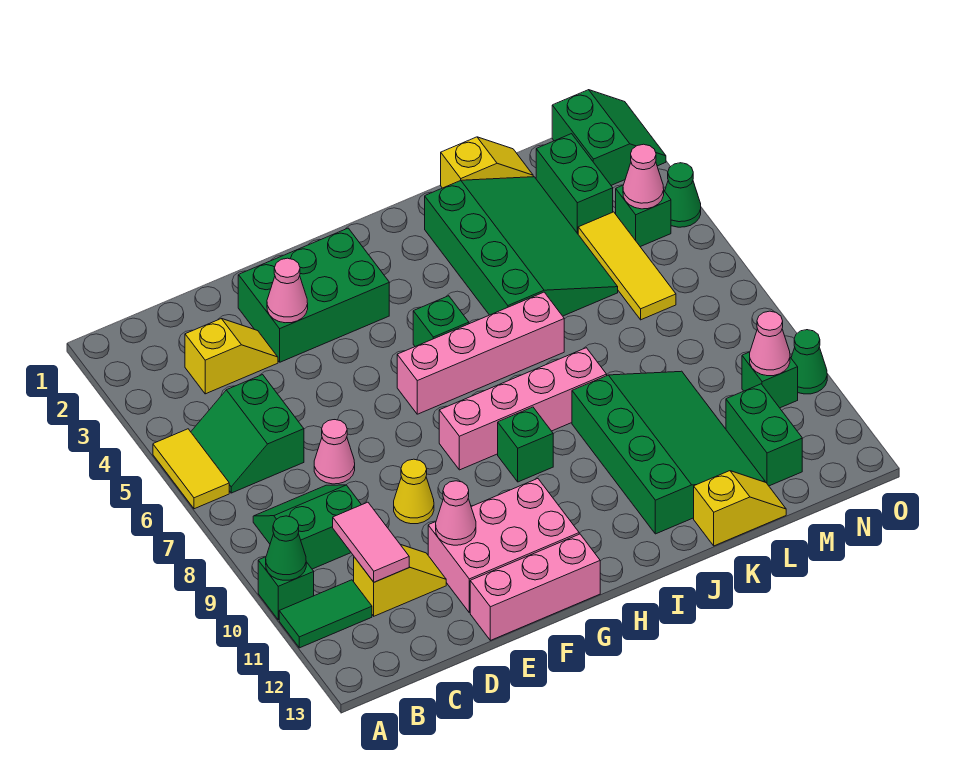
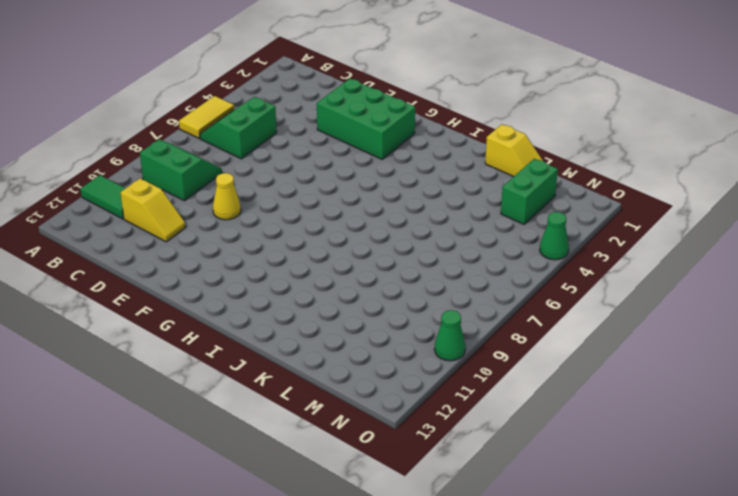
none -> green 1x1 brick [258,557,314,620]
none -> yellow 1x2 slope [185,319,278,394]
none -> pink 1x1 cone [314,420,355,484]
none -> pink 2x3 brick [428,479,579,613]

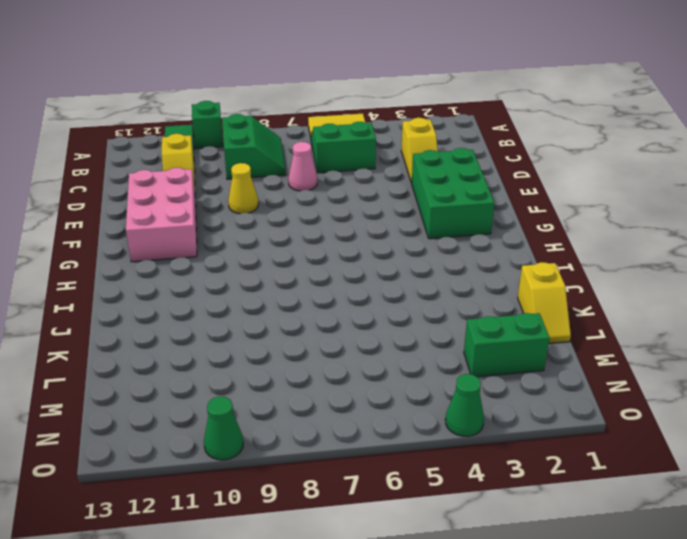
none -> pink 1x3 brick [470,534,600,640]
none -> pink 1x4 brick [397,292,564,414]
none -> pink 1x4 brick [439,348,607,470]
none -> green 1x1 brick [413,296,469,347]

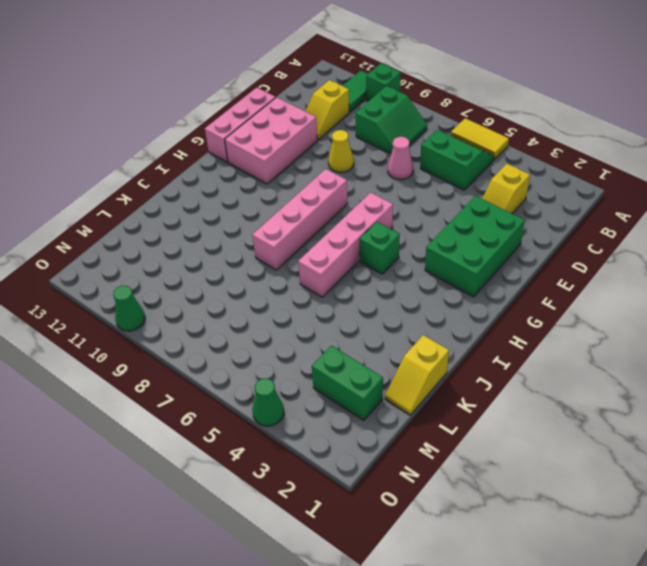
none -> green 1x1 brick [498,407,553,482]
none -> green 3x4 slope [425,177,618,316]
none -> green 3x4 slope [572,371,765,534]
none -> yellow 1x2 slope [694,471,786,546]

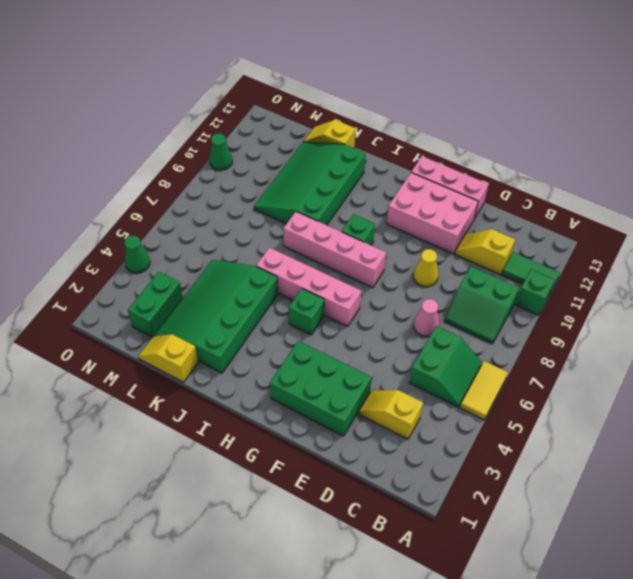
none -> yellow 1x3 tile [578,212,676,320]
none -> green 1x2 brick [726,384,802,486]
none -> green 2x2 slope [552,90,666,185]
none -> green 1x1 brick [616,185,671,247]

